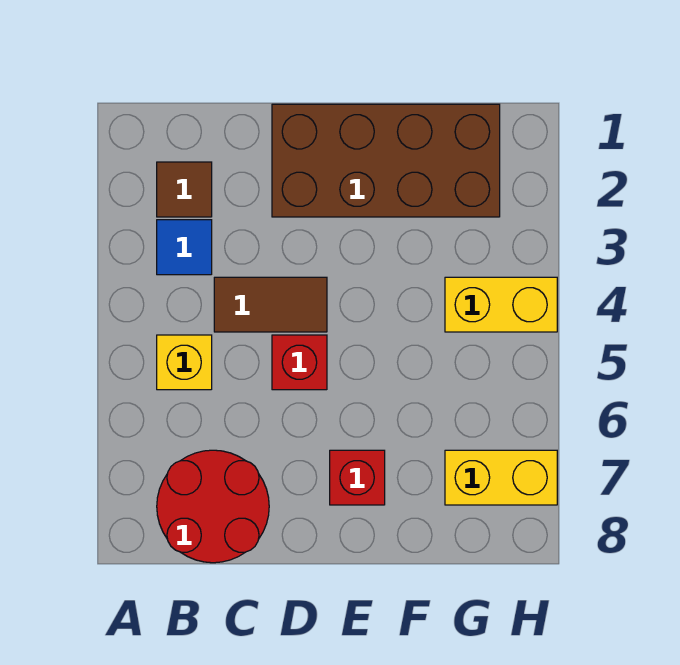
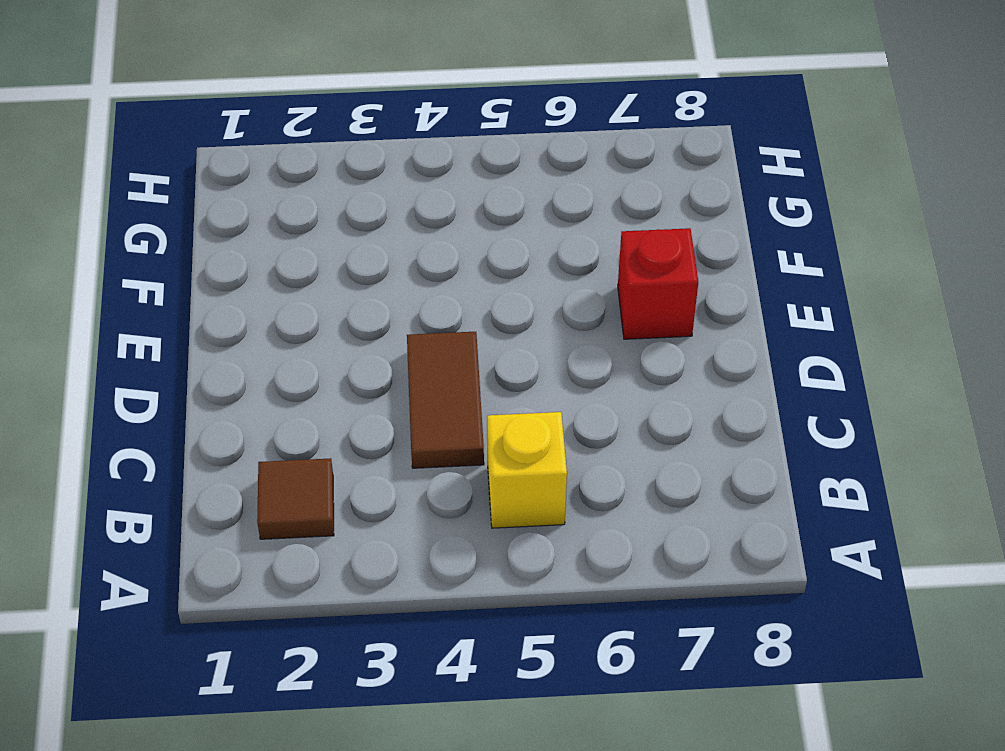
none -> blue 1x1 tile [157,220,212,275]
none -> red 2x2 round brick [157,450,269,563]

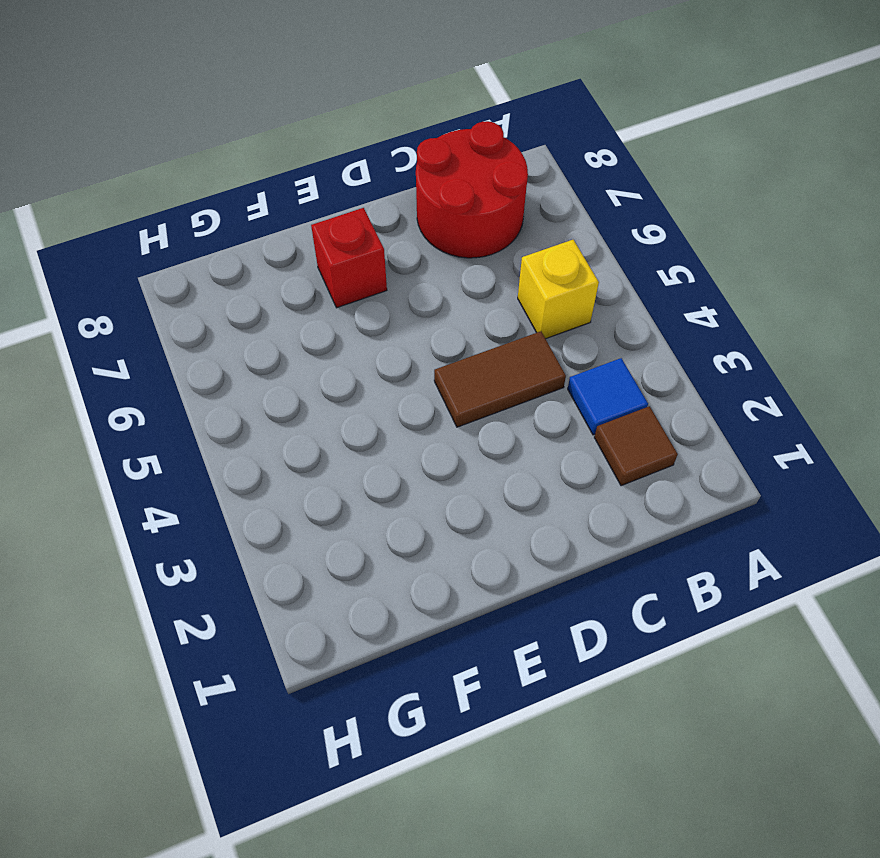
none -> brown 2x4 brick [272,104,500,217]
none -> red 1x1 brick [272,335,327,390]

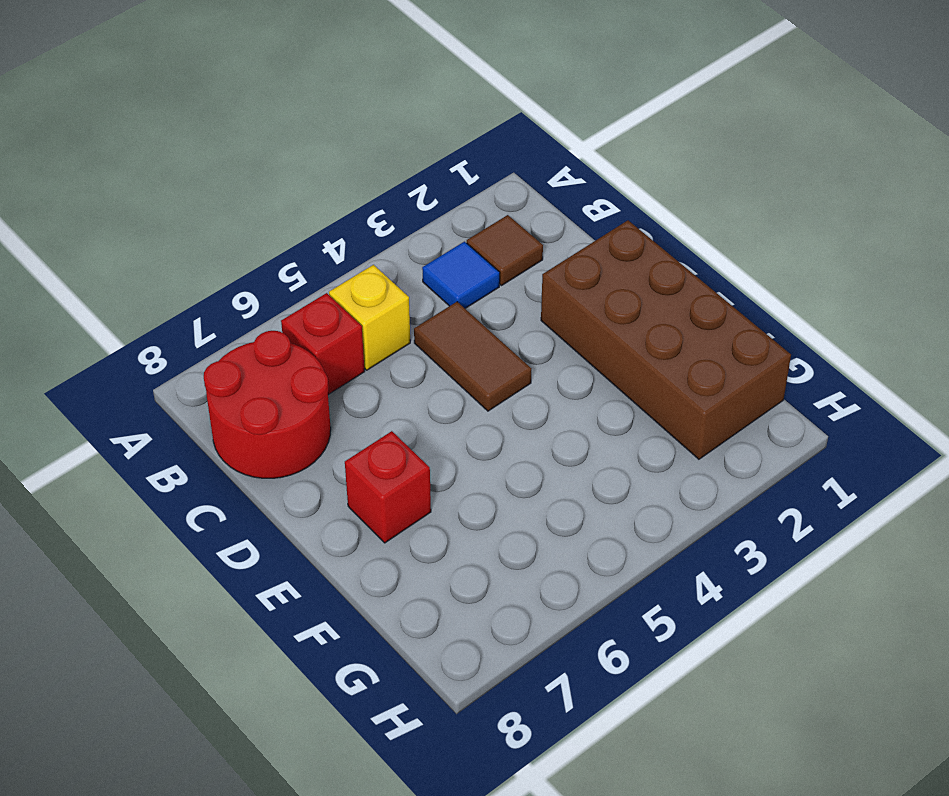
red 1x1 brick [281,293,365,395] -> red 1x1 brick moved to [272,335,327,390]
none -> yellow 1x2 brick [445,277,557,332]
none -> yellow 1x2 brick [445,450,557,505]

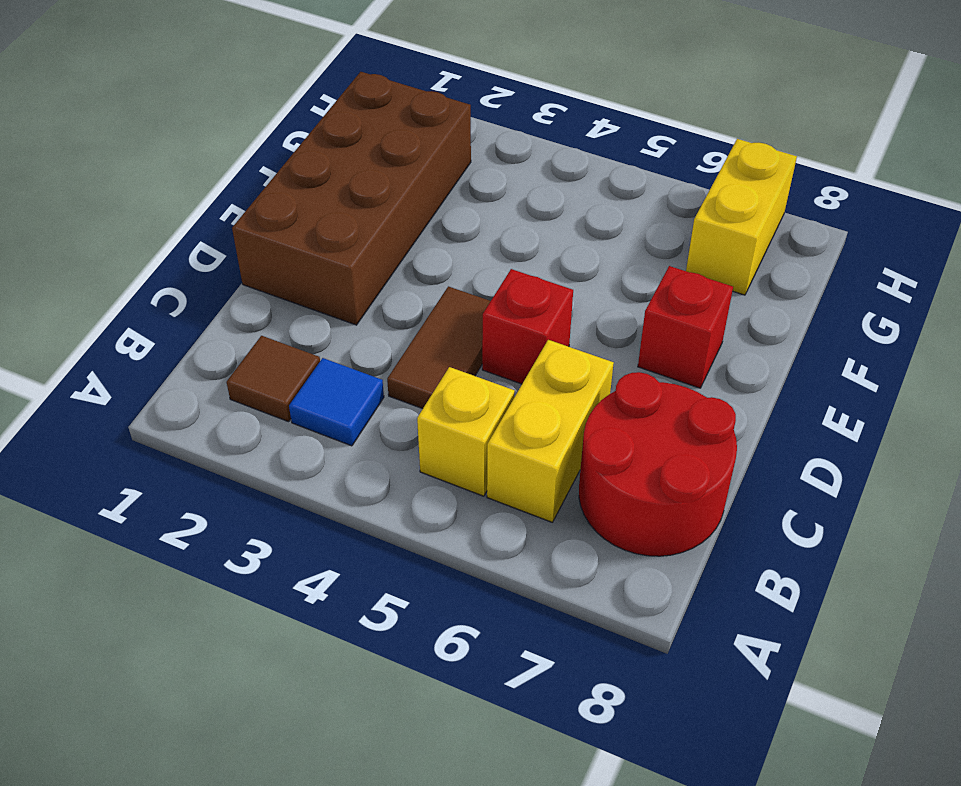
yellow 1x2 brick [487,340,614,522] -> yellow 1x2 brick moved to [445,277,557,332]

